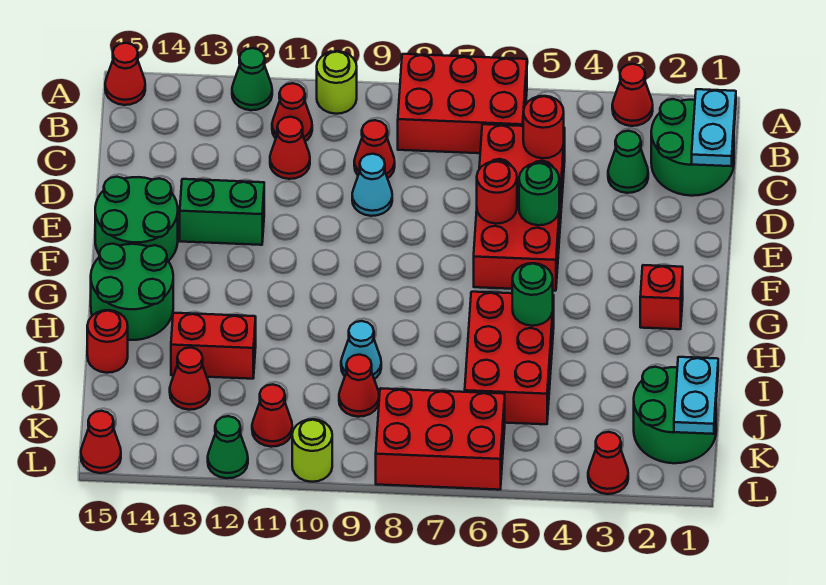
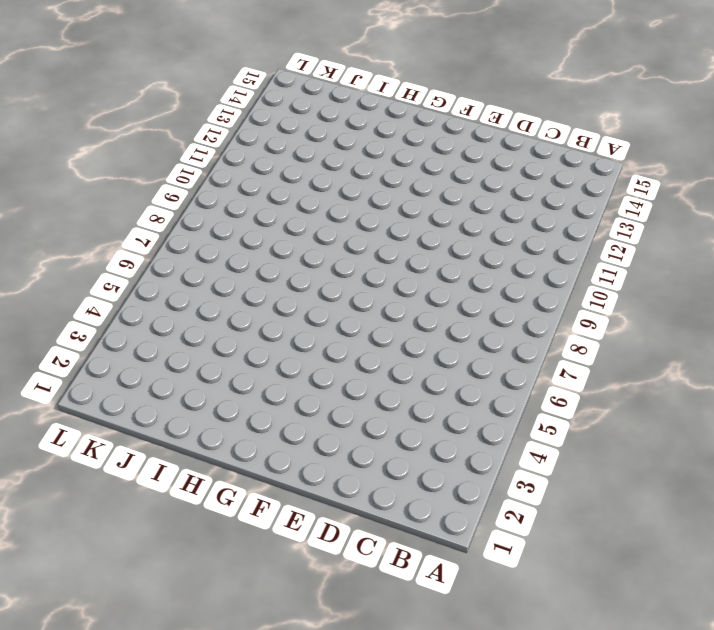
none -> red 1x1 cone [612,64,653,126]
none -> red 2x3 brick [398,54,527,153]
none -> lime 1x1 round brick [317,51,357,114]
none -> green 1x1 cone [232,48,272,110]

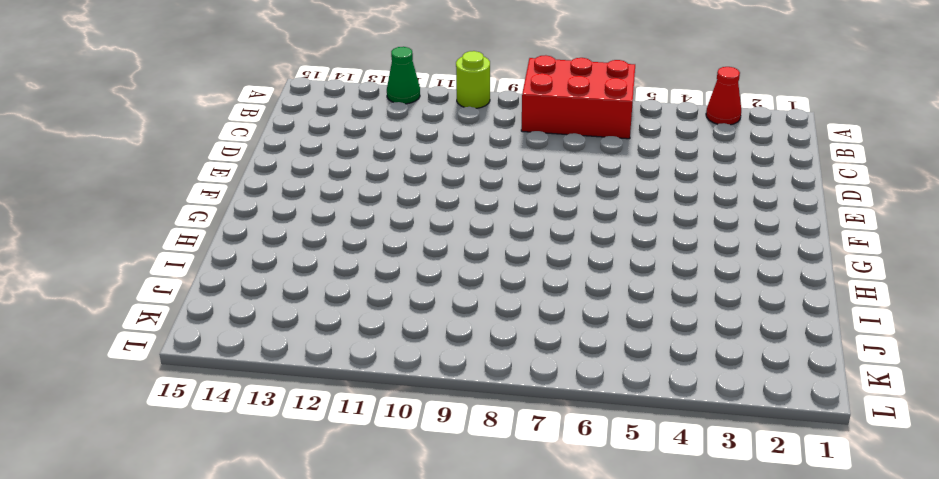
none -> red 1x1 cone [105,43,145,105]
none -> green 2x2 round brick [651,99,734,196]
none -> red 1x1 cone [272,83,312,141]
none -> green 1x1 cone [608,131,648,193]

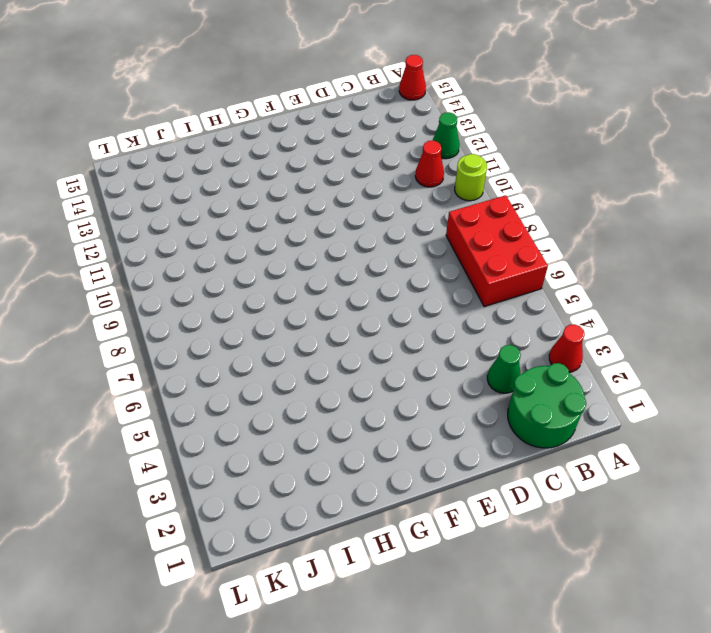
none -> red 2x4 brick [474,124,565,291]
none -> red 1x1 cone [354,120,395,178]
none -> red 1x1 cone [270,117,310,179]
none -> cyan 1x1 cone [352,154,392,216]

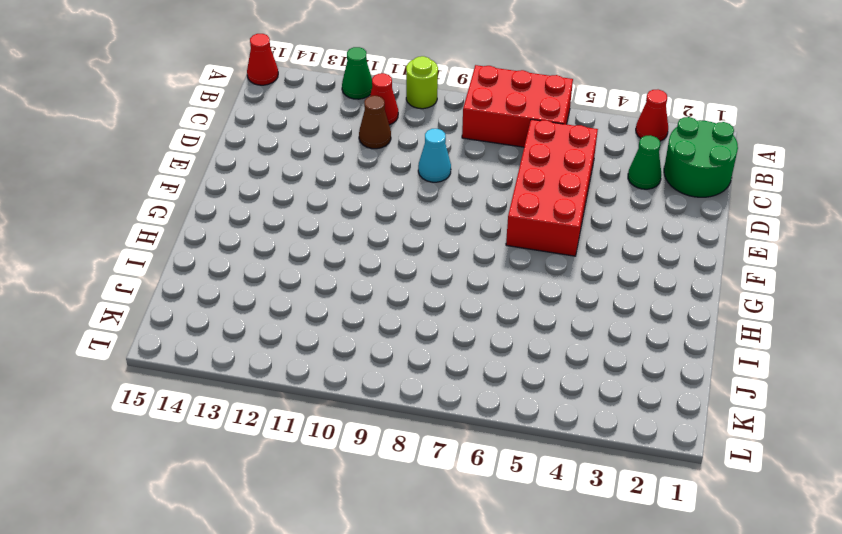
brown 1x1 cone [359,96,391,149] -> red 1x1 cone [270,117,310,179]
none -> red 1x1 cone [354,120,395,178]
none -> green 1x2 brick [180,179,264,245]
none -> green 2x2 round brick [95,177,178,261]
none -> red 1x1 brick [640,265,683,329]

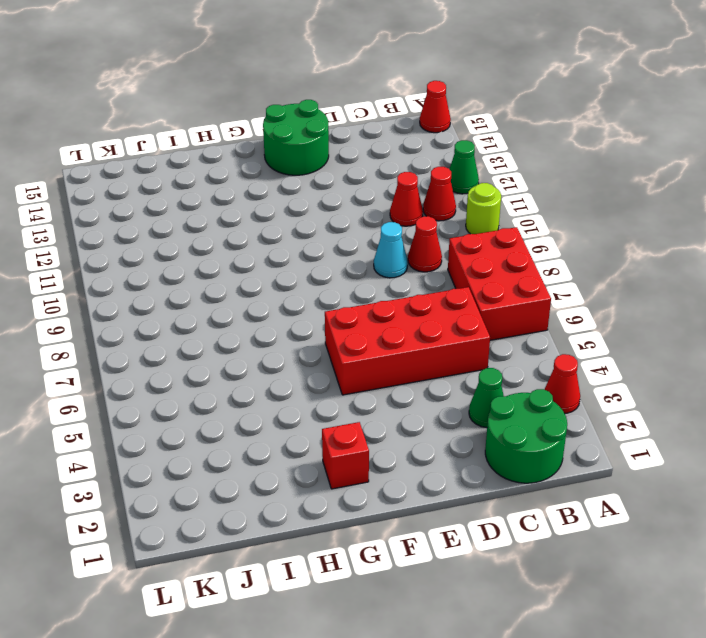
none -> green 1x2 brick [180,179,264,245]
none -> green 2x2 round brick [91,244,173,340]
none -> red 2x3 brick [465,292,554,424]
none -> cyan 1x1 cone [341,321,381,379]

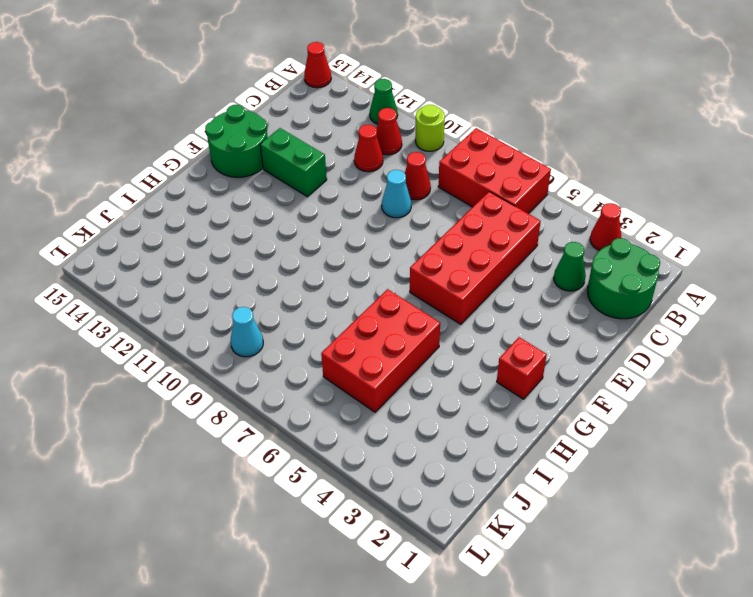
cyan 1x1 cone [231,307,263,357] -> cyan 1x1 cone moved to [341,321,381,379]
none -> green 2x2 round brick [91,244,173,340]
none -> red 1x2 brick [171,313,256,379]
none -> red 1x1 round brick [87,310,128,373]
none -> green 2x2 round brick [634,367,716,463]

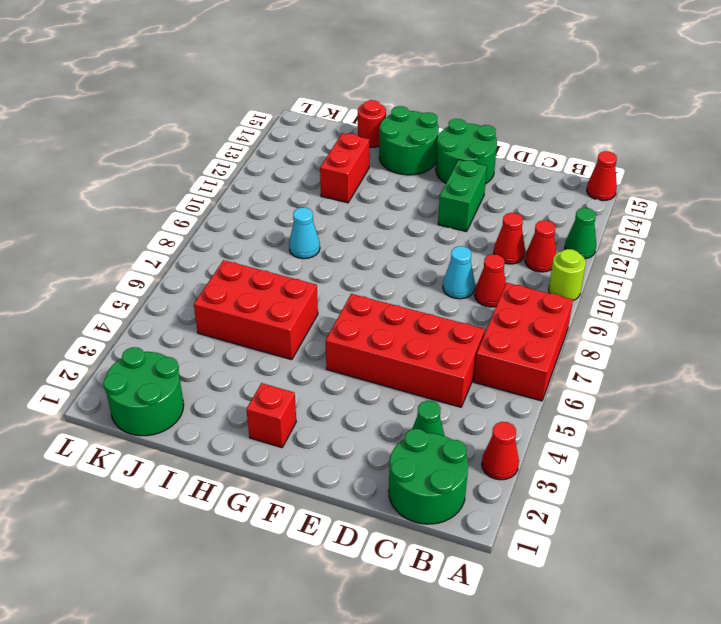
none -> red 1x1 cone [339,355,379,417]
none -> red 1x1 cone [170,348,210,410]
none -> red 2x3 brick [376,388,505,490]
none -> red 1x1 cone [252,385,292,447]

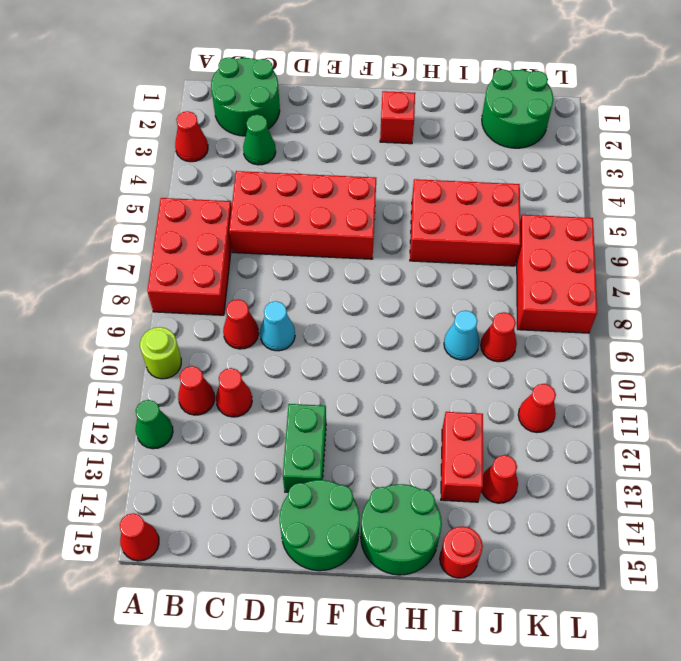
none -> red 1x1 cone [588,432,628,494]
none -> lime 1x1 round brick [292,419,332,482]
none -> green 1x1 cone [208,416,248,478]
none -> red 1x1 cone [81,411,121,473]

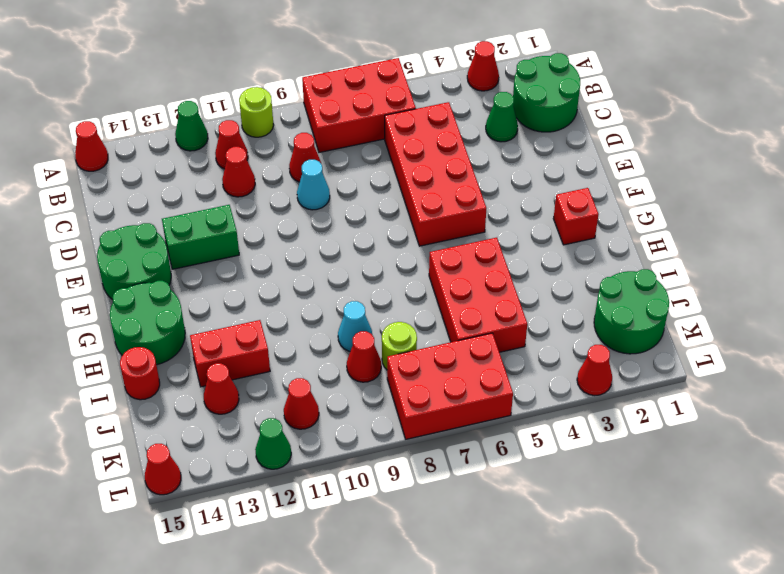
lime 1x1 round brick [382,322,417,369] -> lime 1x1 round brick moved to [292,419,332,482]
none -> cyan 1x2 plate [692,89,736,166]
none -> red 1x1 round brick [523,96,564,158]
none -> green 1x1 round brick [519,163,559,225]
none -> red 1x1 round brick [477,161,517,224]

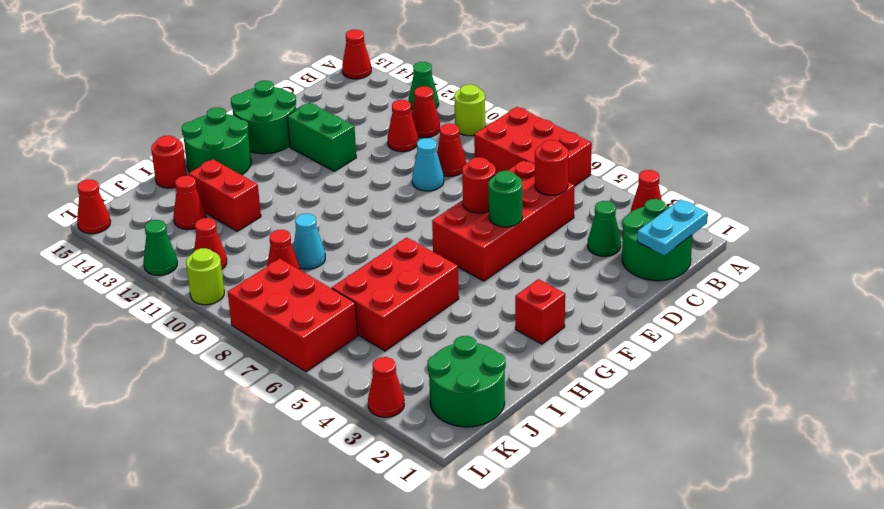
none -> green 1x1 round brick [512,263,553,326]
none -> cyan 1x2 plate [674,357,718,434]

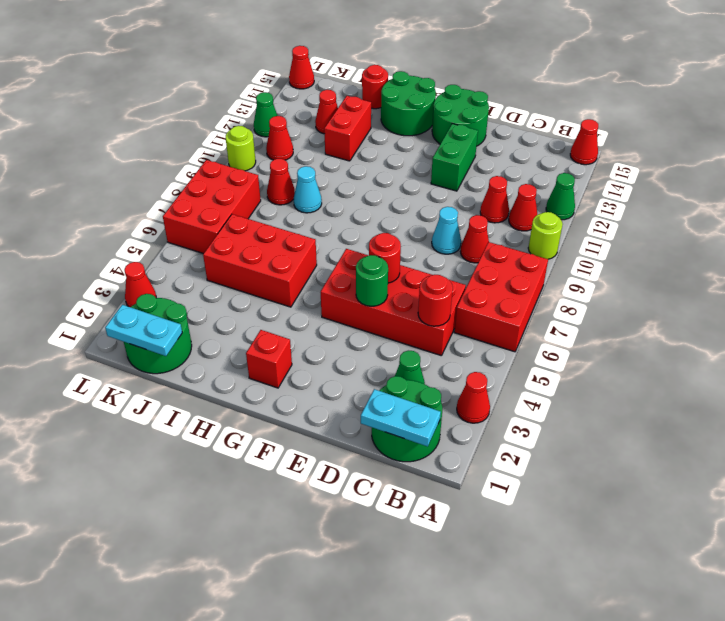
none -> green 1x1 round brick [512,263,553,326]

